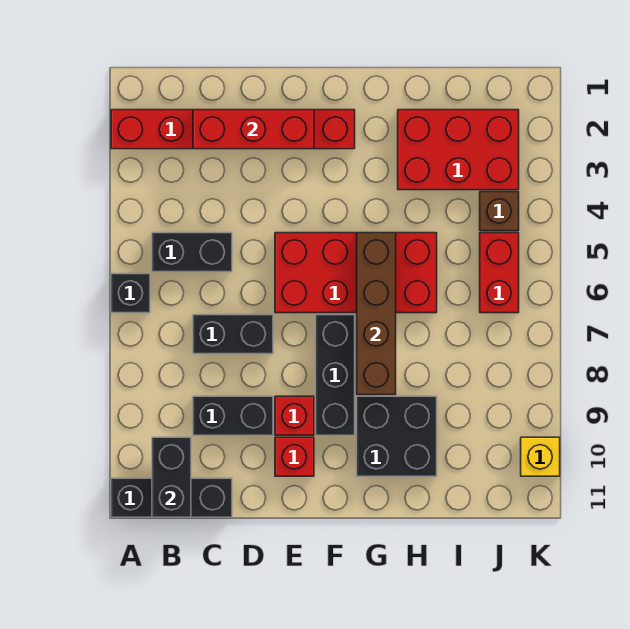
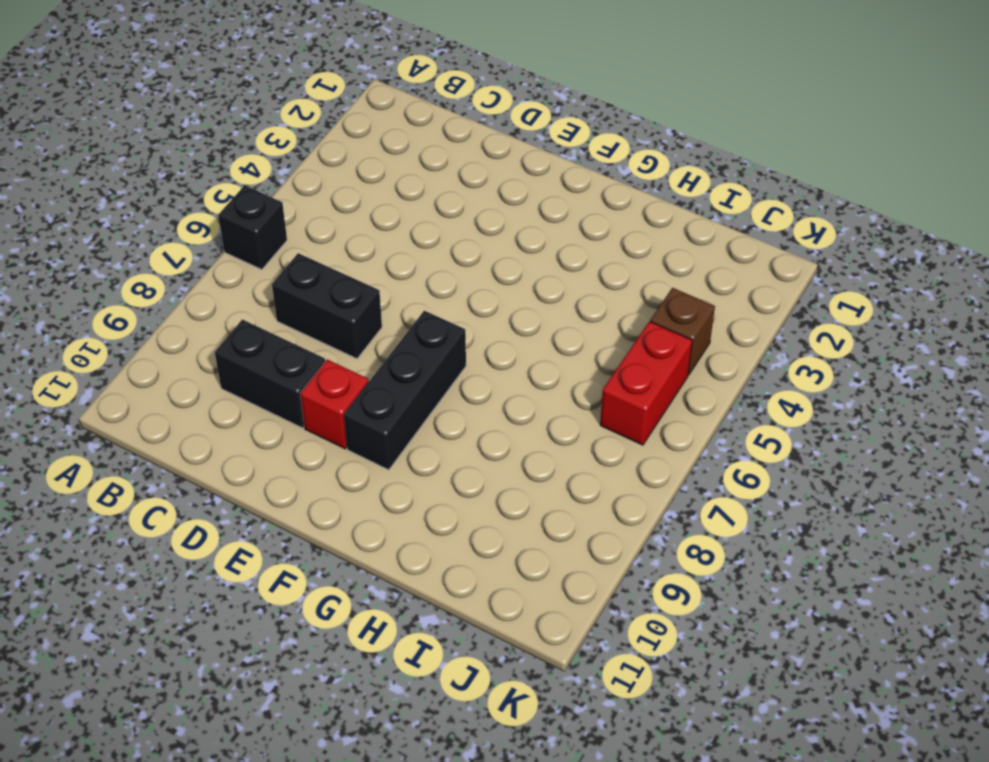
none -> red 1x6 brick [111,110,355,149]
none -> black 1x3 brick [111,478,232,517]
none -> black 1x2 brick [152,233,232,272]

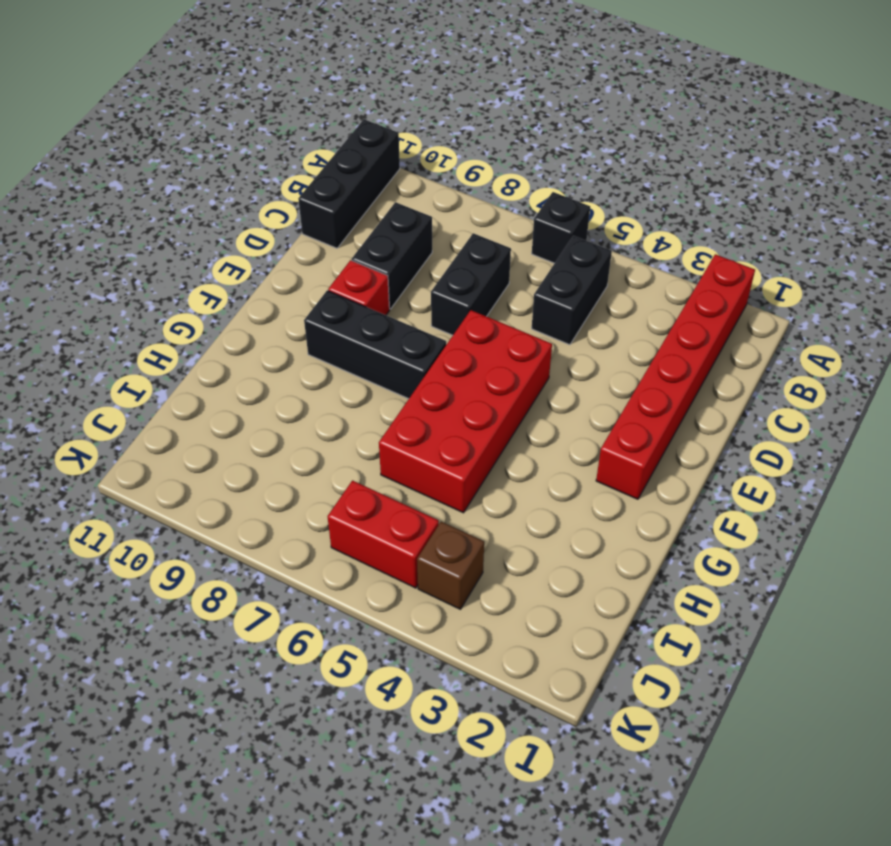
none -> red 1x1 brick [275,437,314,476]
none -> black 2x2 brick [357,396,437,476]
none -> red 2x3 brick [398,110,519,190]

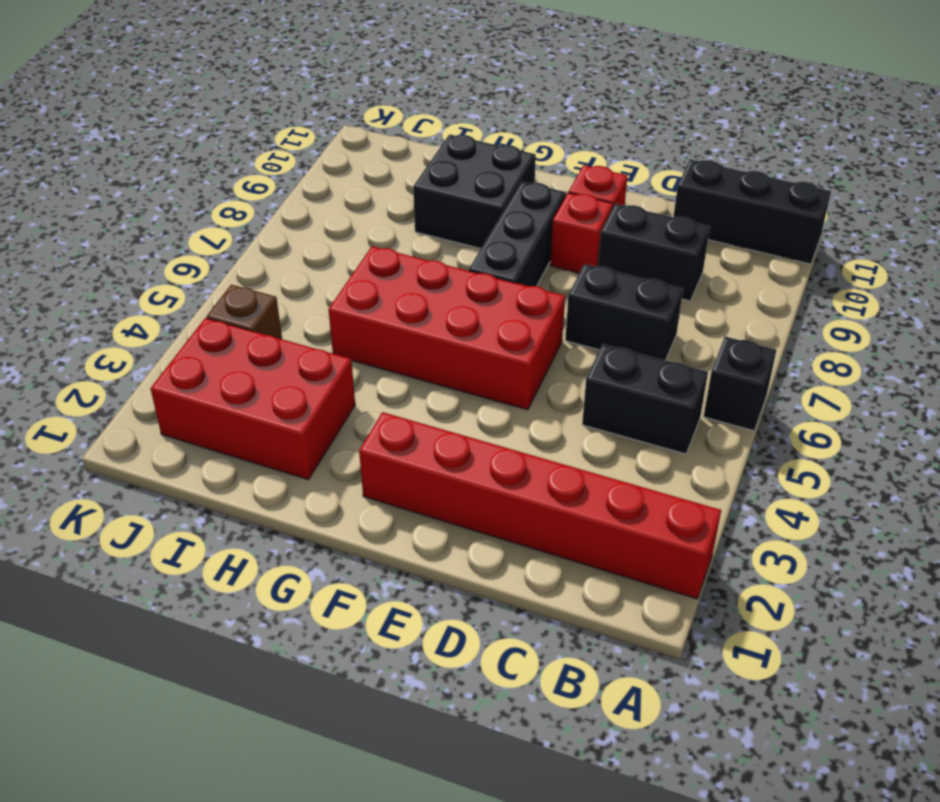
none -> red 1x2 brick [480,233,519,313]
none -> yellow 1x1 brick [521,437,560,476]
none -> black 1x2 brick [152,437,191,517]

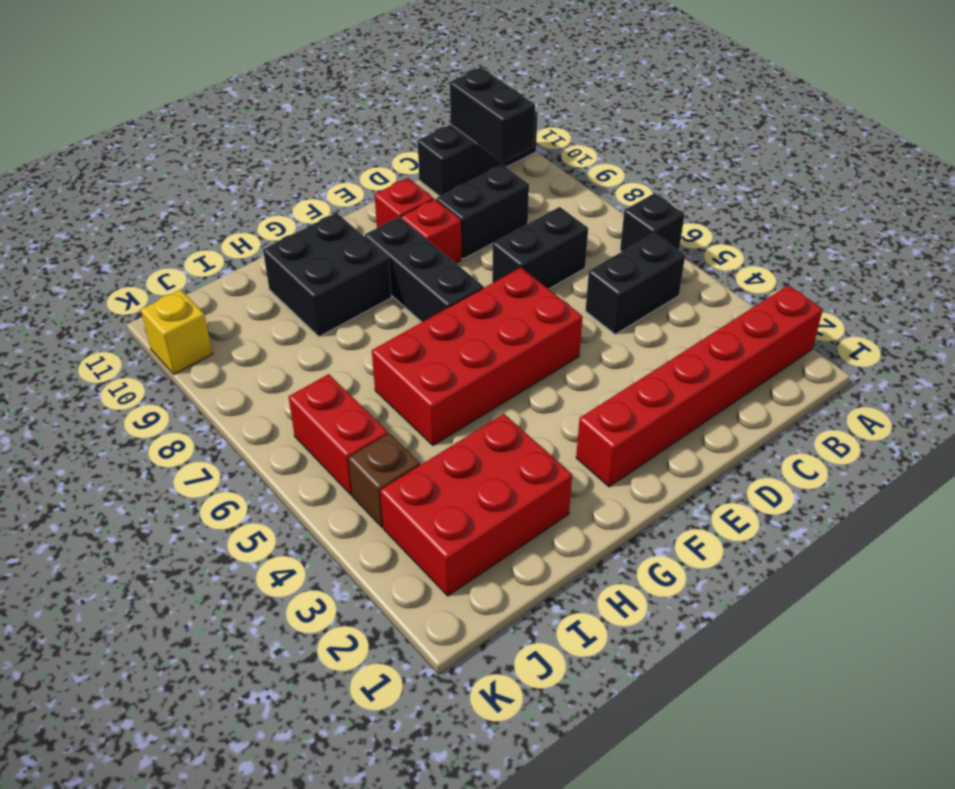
none -> red 1x3 brick [193,110,314,149]
none -> brown 1x4 brick [357,233,396,395]

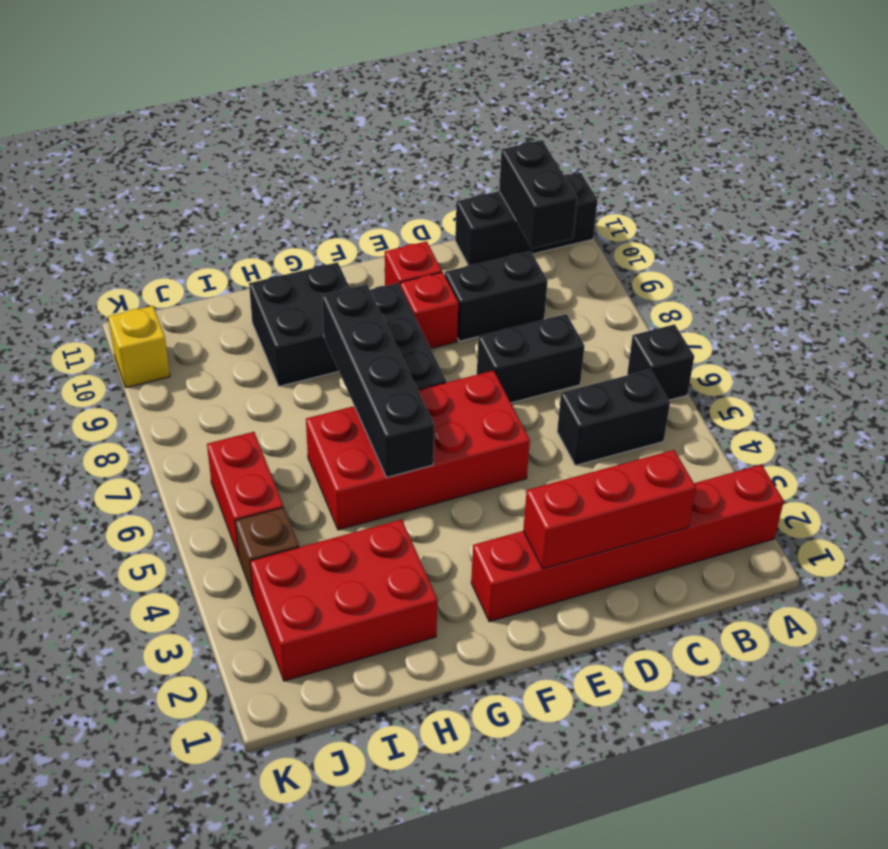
black 1x4 brick [322,284,434,477] -> brown 1x4 brick [357,233,396,395]

